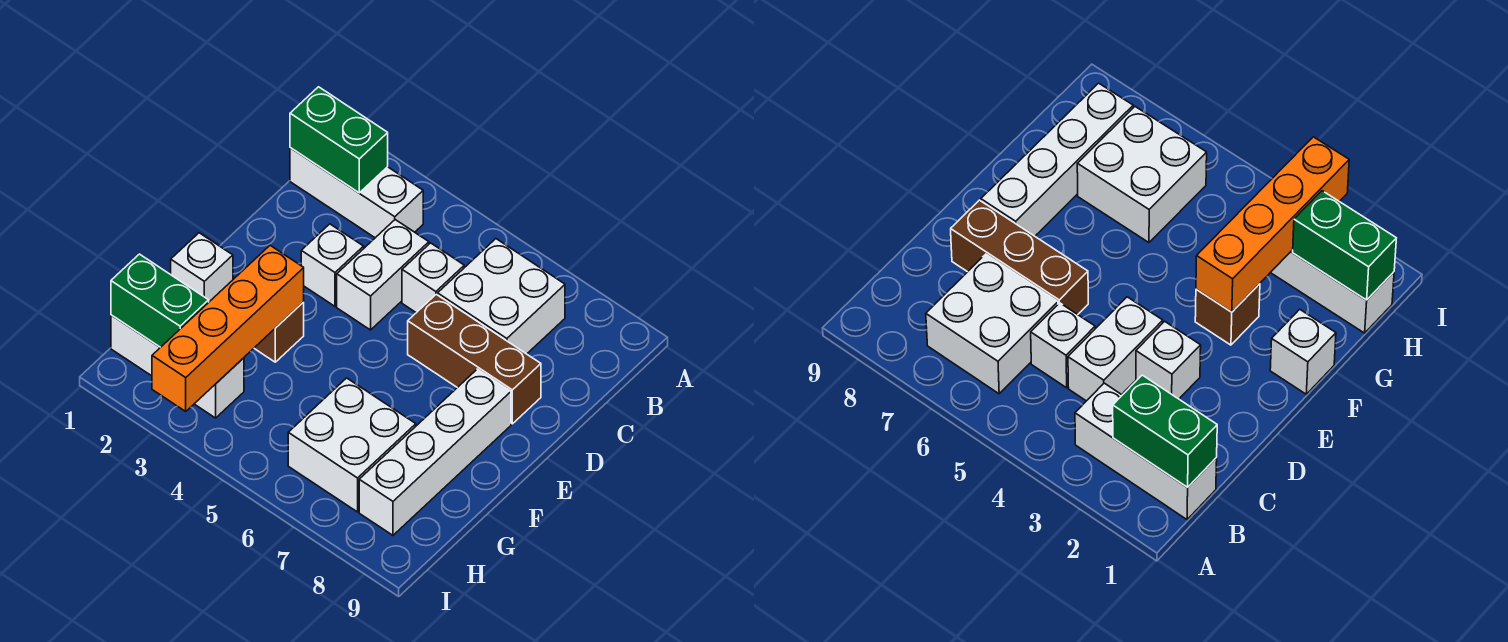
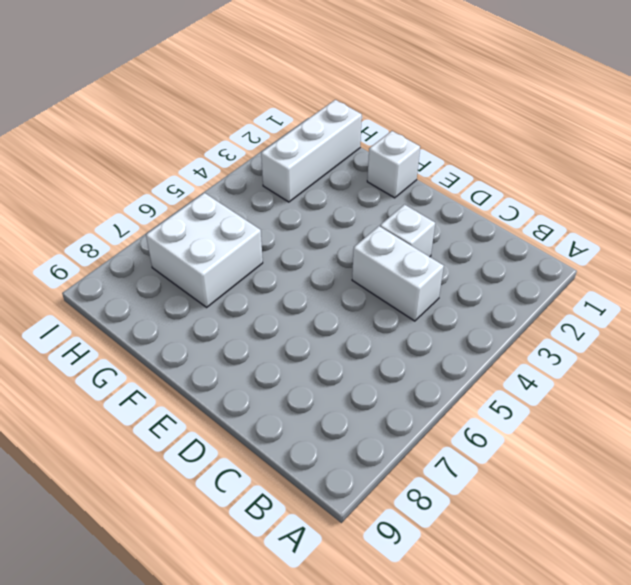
none -> white 1x3 brick [290,148,423,238]
none -> white 2x2 brick [438,239,565,354]
none -> white 1x1 brick [402,243,464,313]

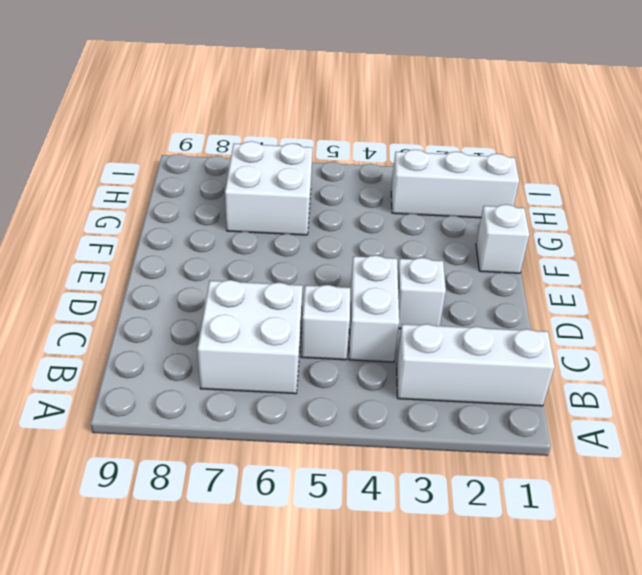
none -> brown 1x3 brick [408,294,541,424]
none -> white 1x4 brick [359,369,511,535]
none -> brown 1x1 brick [254,302,304,362]

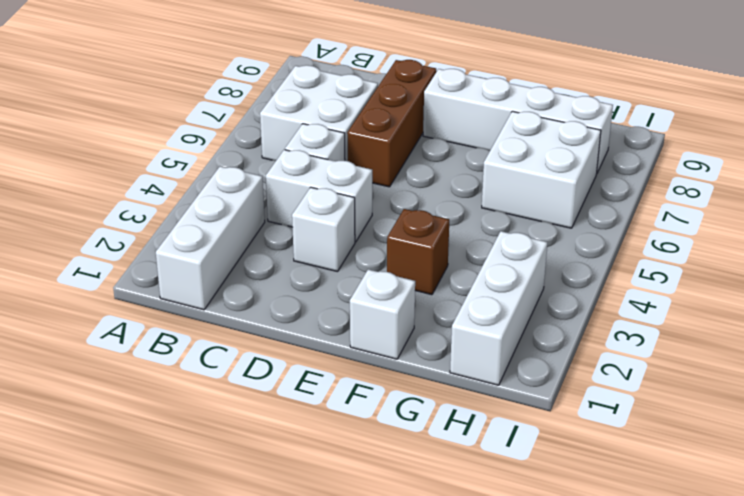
none -> green 1x2 brick [290,87,388,193]
none -> orange 1x4 brick [152,245,304,411]
none -> green 1x2 brick [111,254,209,347]

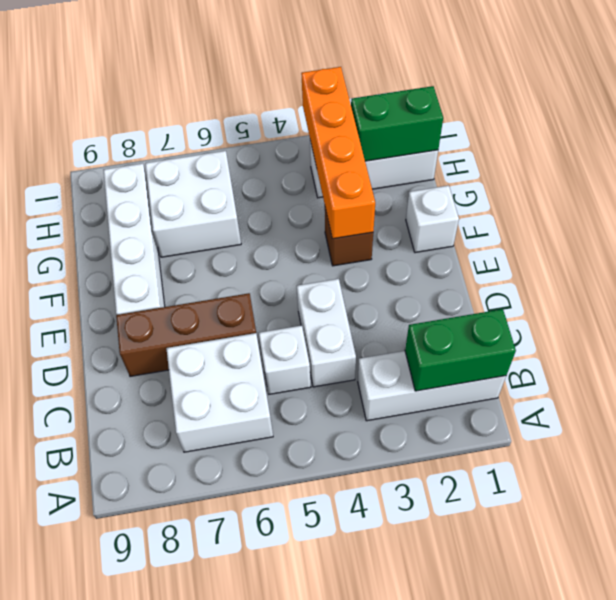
none -> white 1x1 brick [301,224,364,306]

